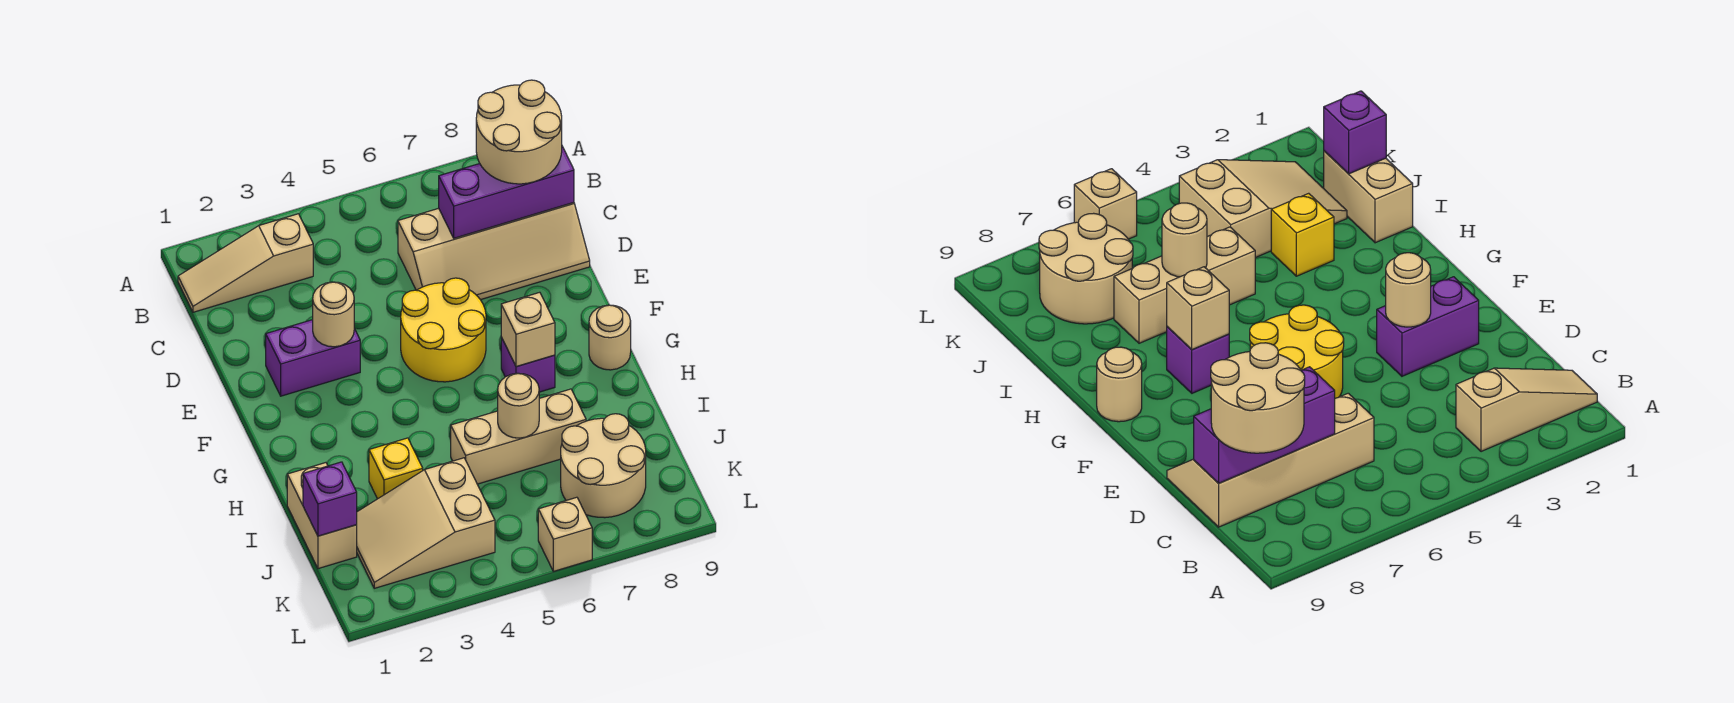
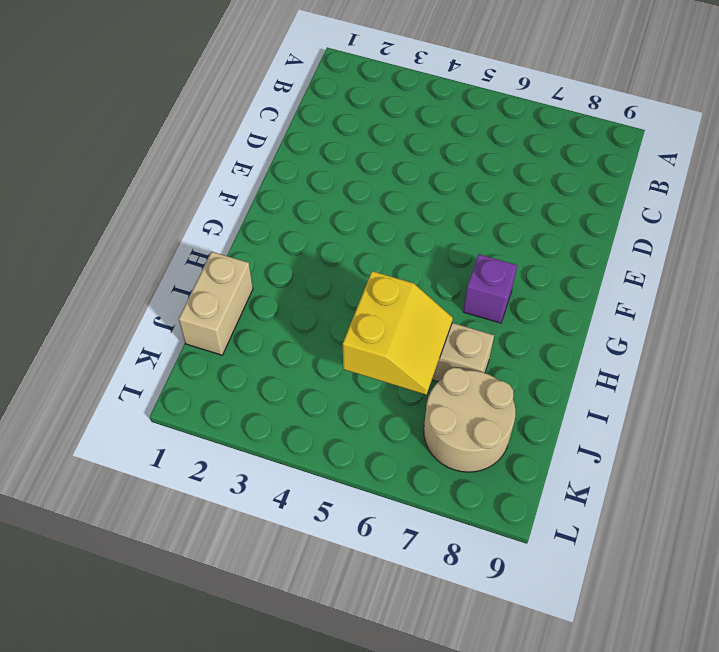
yellow 2x2 slope [343,271,453,395] -> tan 1x1 round brick [498,373,539,438]
none -> tan 1x3 slope [178,214,313,312]
none -> tan 2x4 slope [398,203,590,300]
none -> purple 1x2 brick [266,320,360,396]

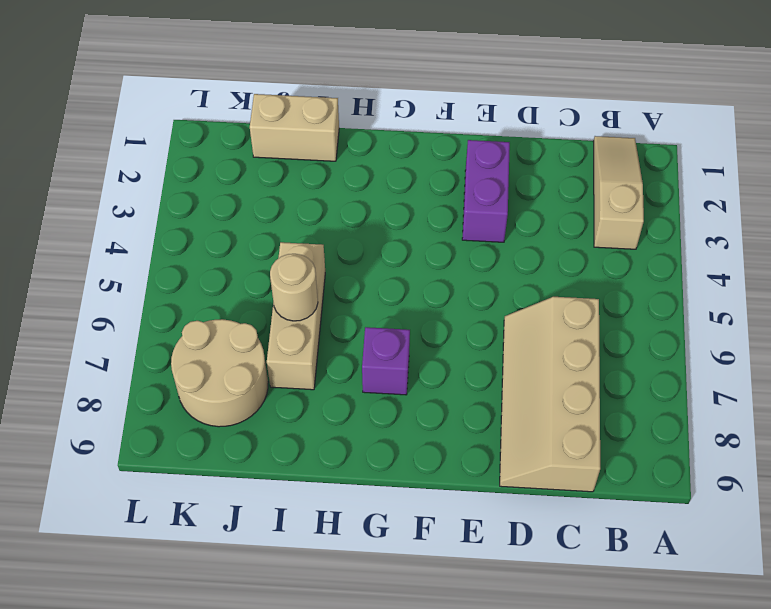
none -> yellow 2x2 round brick [401,278,486,382]
none -> tan 1x1 round brick [589,305,631,370]
none -> yellow 1x1 brick [369,438,423,499]

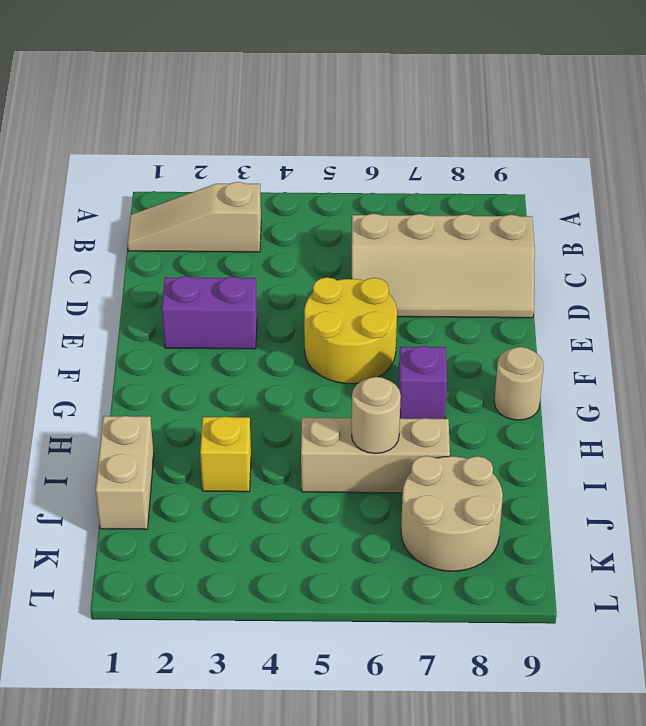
none -> tan 2x3 slope [357,458,495,588]
none -> tan 1x1 brick [538,497,592,571]
none -> purple 1x3 brick [439,146,574,238]

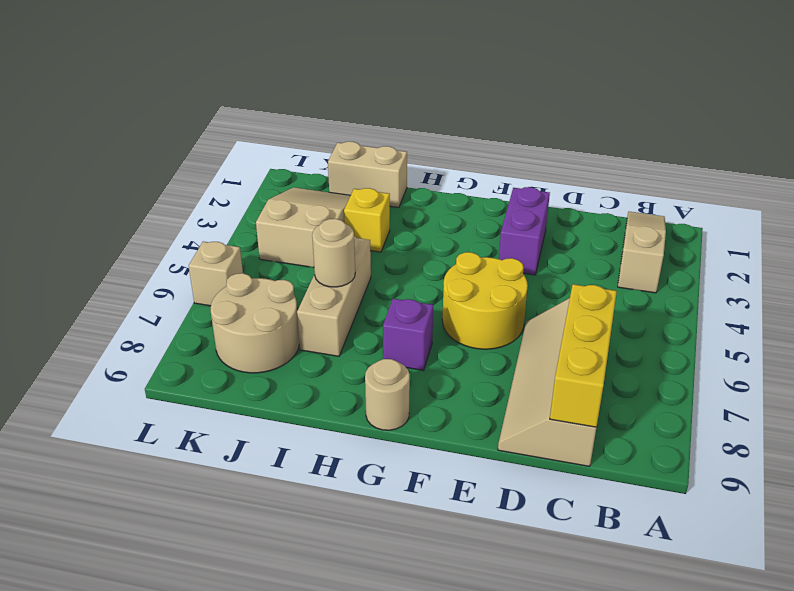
yellow 1x3 brick [550,284,617,427] -> purple 1x3 brick [439,146,574,238]
none -> tan 1x1 round brick [313,282,354,347]
none -> tan 1x1 brick [501,292,555,367]
none -> purple 1x1 brick [303,462,357,536]

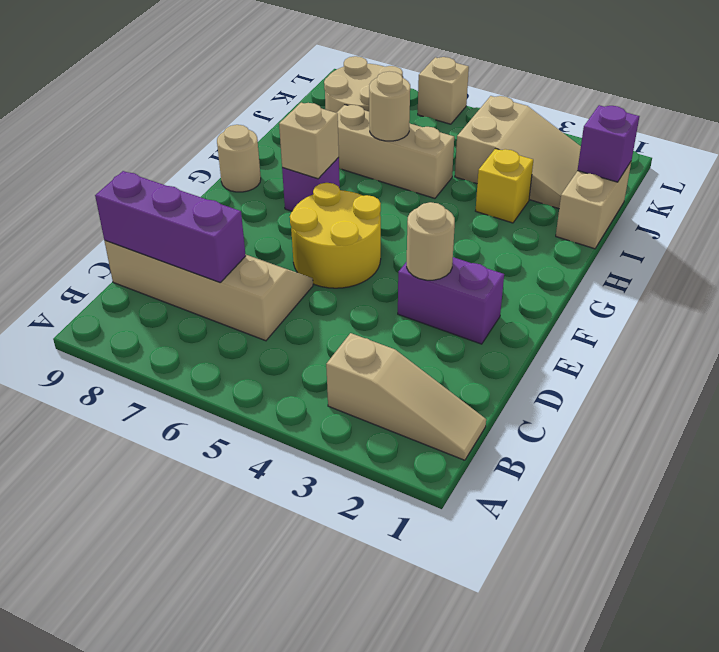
none -> tan 2x2 round brick [476,80,562,184]

